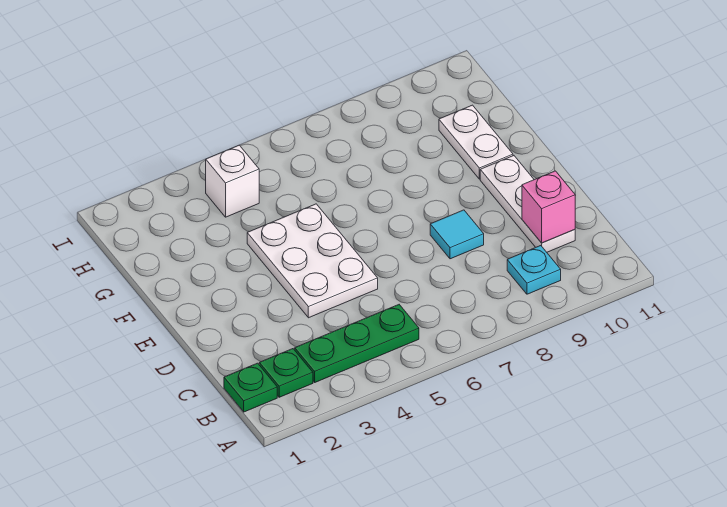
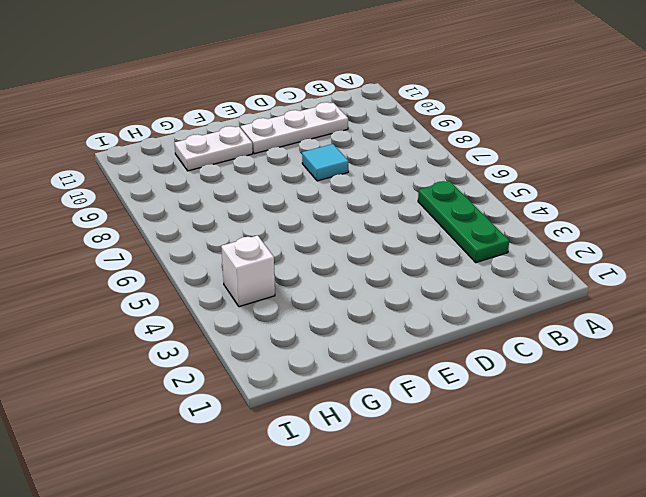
none -> green 1x1 plate [224,363,277,412]
none -> green 1x1 plate [259,349,313,397]

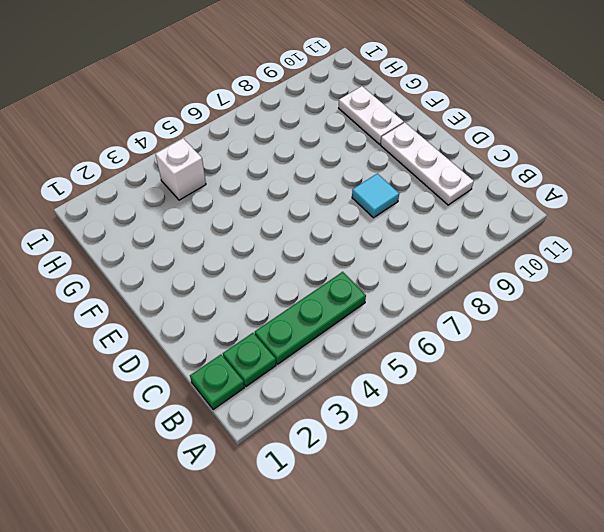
none -> cyan 1x1 plate [507,246,561,294]
none -> white 2x3 plate [247,204,378,318]

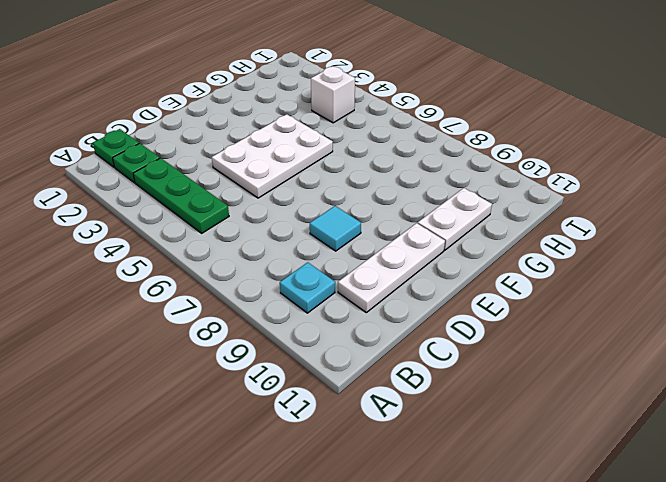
none -> pink 1x1 brick [522,171,575,243]

